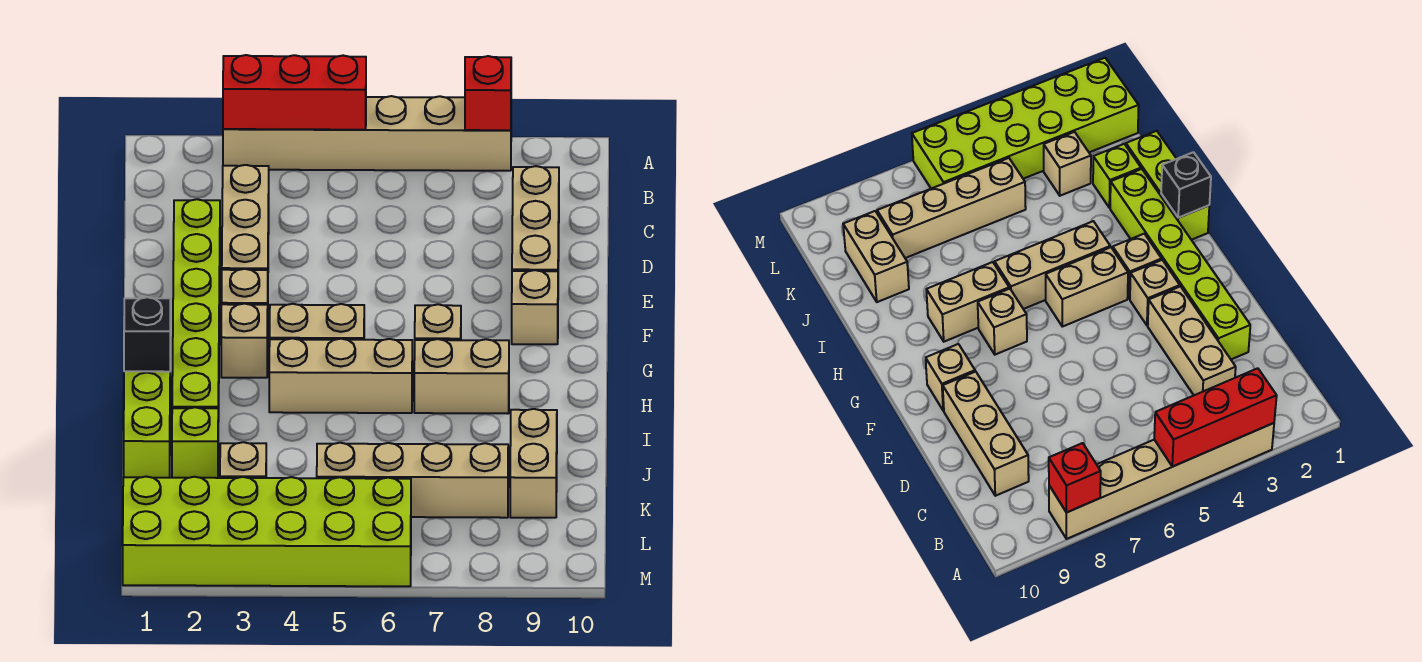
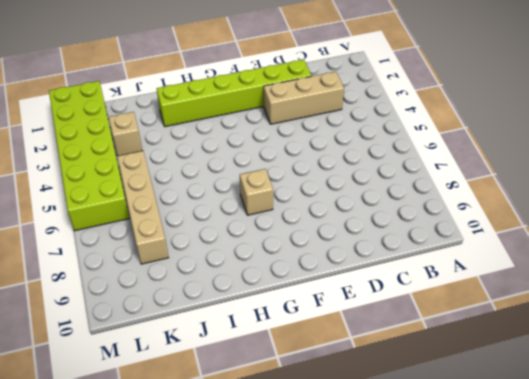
none -> tan 1x6 brick [223,96,511,171]
none -> tan 1x3 brick [512,166,559,271]
none -> tan 1x1 brick [222,269,268,305]

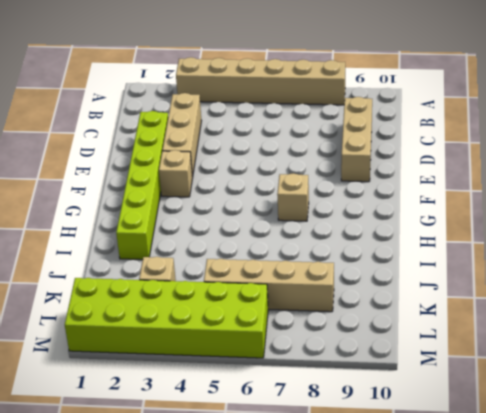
none -> tan 1x1 brick [512,270,558,344]
none -> tan 1x1 brick [221,304,268,378]
none -> tan 1x2 brick [270,304,364,340]

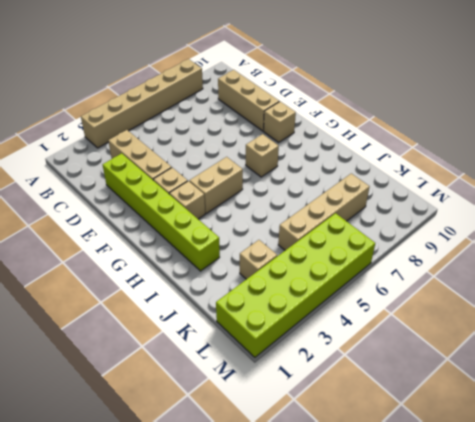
none -> lime 1x3 brick [124,371,170,478]
none -> tan 1x3 brick [269,338,412,413]
none -> tan 1x2 brick [414,339,509,414]

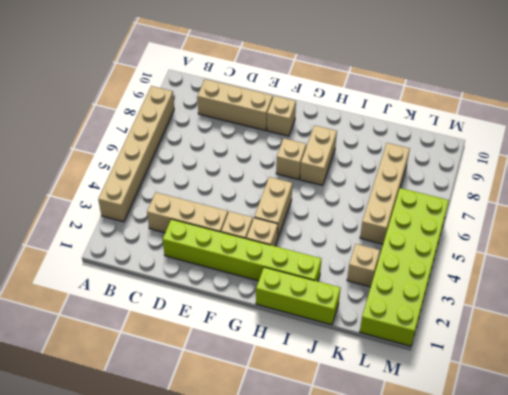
none -> tan 1x3 brick [269,338,412,413]
none -> lime 1x1 brick [172,407,218,478]
none -> tan 1x2 brick [510,409,557,518]

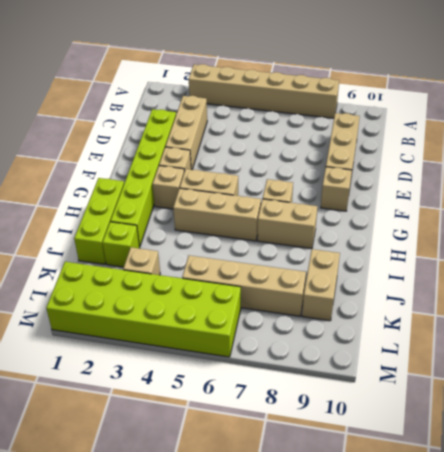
none -> red 1x3 brick [223,55,366,130]
none -> red 1x1 brick [465,56,511,130]
none -> black 1x1 brick [124,297,170,372]

